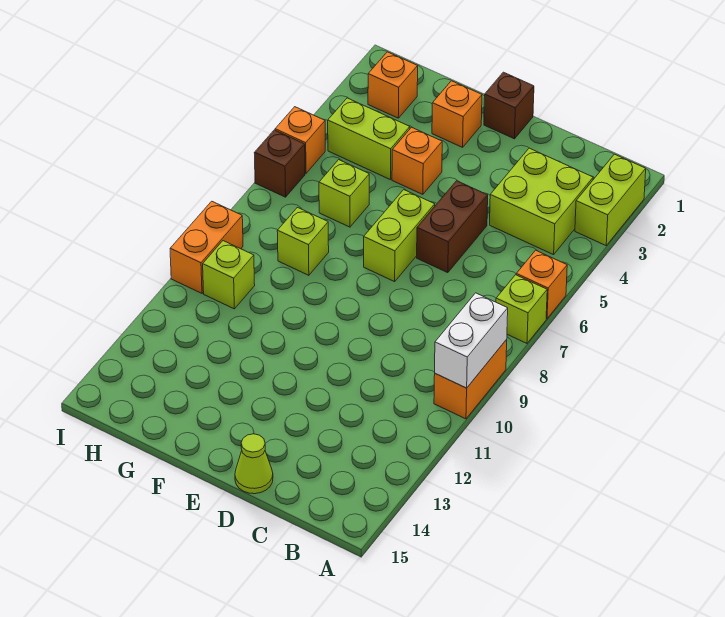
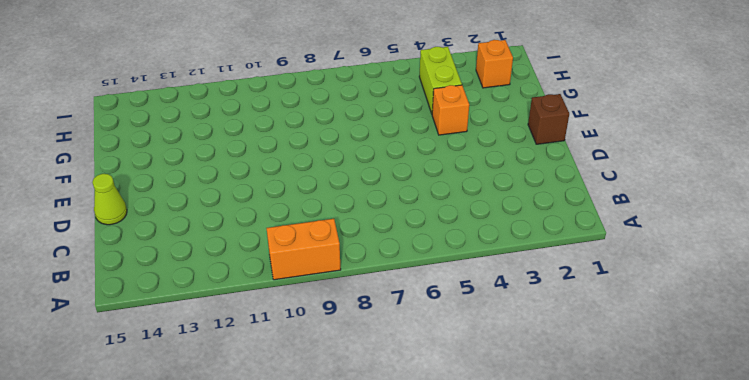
none -> lime 1x2 brick [575,154,646,245]
none -> orange 1x1 brick [516,250,567,319]
none -> lime 1x1 brick [496,275,547,343]

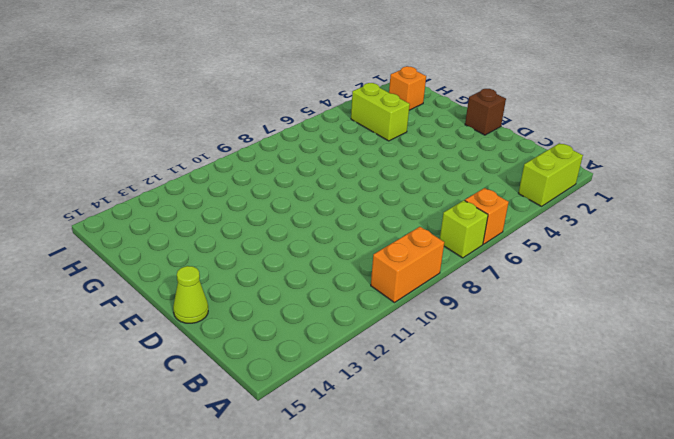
none -> lime 2x2 brick [490,148,593,255]
none -> brown 1x2 brick [417,181,488,273]
none -> lime 1x2 brick [364,190,435,282]

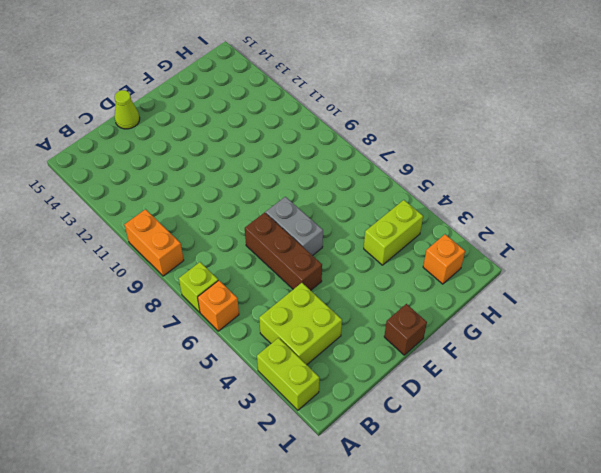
brown 1x3 brick [245,212,322,290] -> brown 1x2 brick [417,181,488,273]
grey 1x2 brick [266,197,323,256] -> lime 1x2 brick [364,190,435,282]
none -> orange 1x1 brick [432,81,482,147]
none -> orange 1x1 brick [392,127,442,194]
none -> lime 1x1 brick [319,160,369,227]

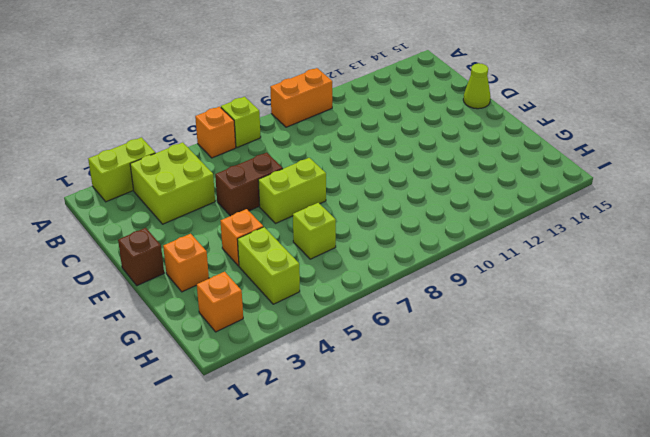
none -> lime 1x1 brick [277,207,329,275]
none -> lime 1x1 brick [203,241,255,309]
none -> orange 1x1 brick [275,107,325,173]

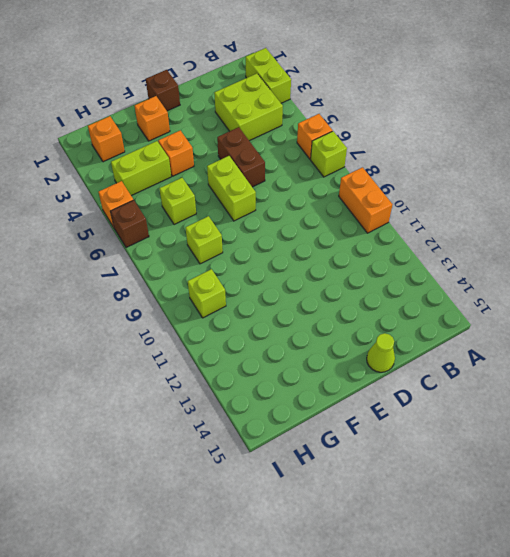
none -> orange 1x2 brick [170,201,243,293]
none -> white 1x2 brick [435,293,508,388]

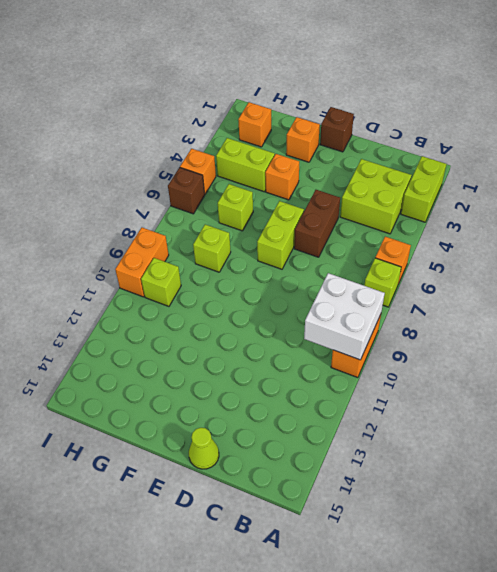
white 2x2 brick [304,273,385,360] -> white 1x2 brick [435,293,508,388]

